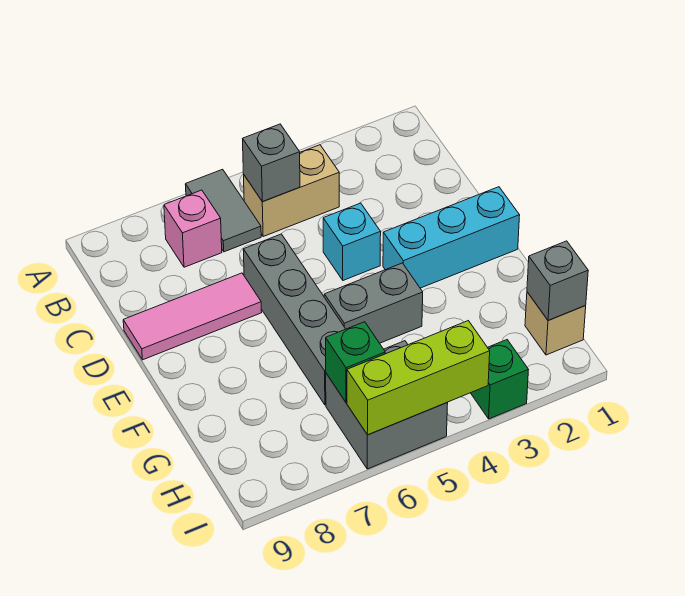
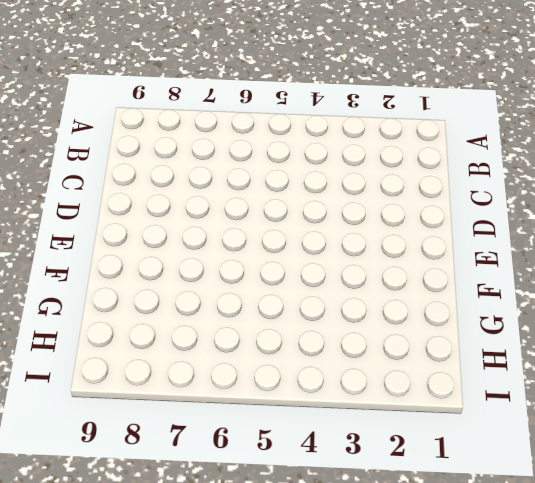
none -> grey 1x2 tile [185,169,261,252]
none -> tan 1x2 brick [243,145,339,236]
none -> pink 1x1 brick [164,190,222,267]

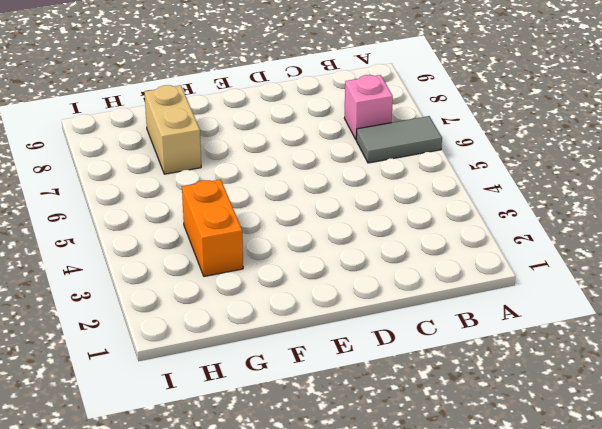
orange 1x2 brick [182,179,243,276] -> none
tan 1x2 brick [144,85,201,174] -> tan 1x2 brick moved to [243,145,339,236]
none -> cyan 1x1 brick [323,203,381,280]
none -> grey 1x4 brick [243,234,345,405]
none -> pink 1x3 tile [123,273,262,360]

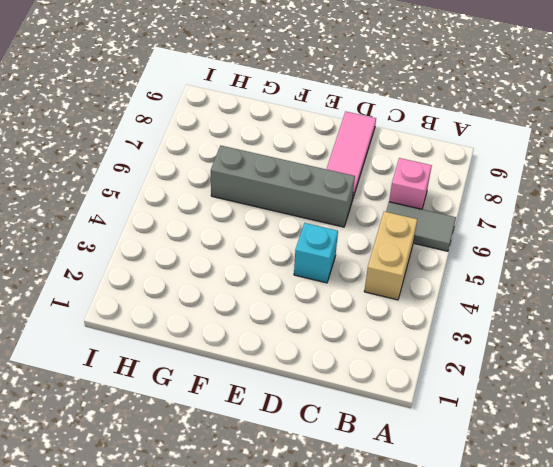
none -> cyan 1x3 brick [383,187,520,288]
none -> grey 1x2 brick [324,263,423,343]
none -> tan 1x1 brick [525,292,586,355]

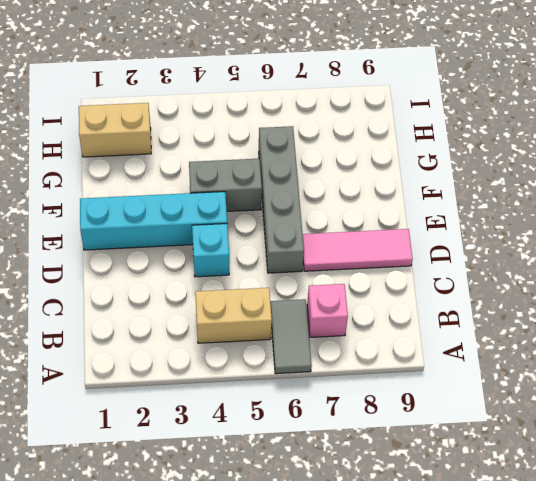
cyan 1x4 brick [80,192,227,250] -> cyan 1x3 brick [383,187,520,288]
tan 1x2 brick [79,103,151,157] -> tan 1x1 brick [525,292,586,355]
none -> grey 2x2 brick [326,341,448,469]
none -> green 1x1 brick [471,340,528,419]
none -> grey 1x1 brick [243,124,300,202]

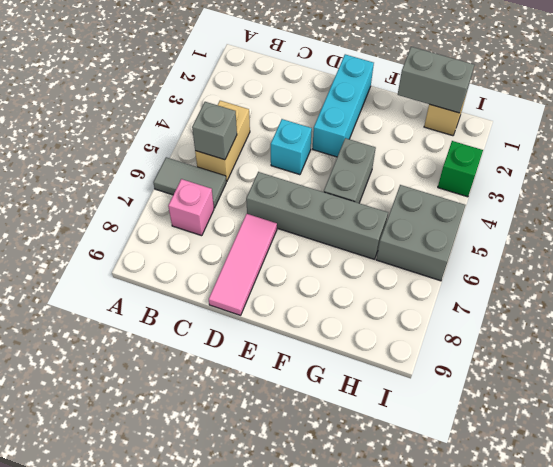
grey 1x2 brick [398,47,474,113] -> grey 1x1 brick [527,241,588,321]
none -> green 1x1 brick [326,322,385,402]
none -> lime 1x3 brick [347,321,490,435]

